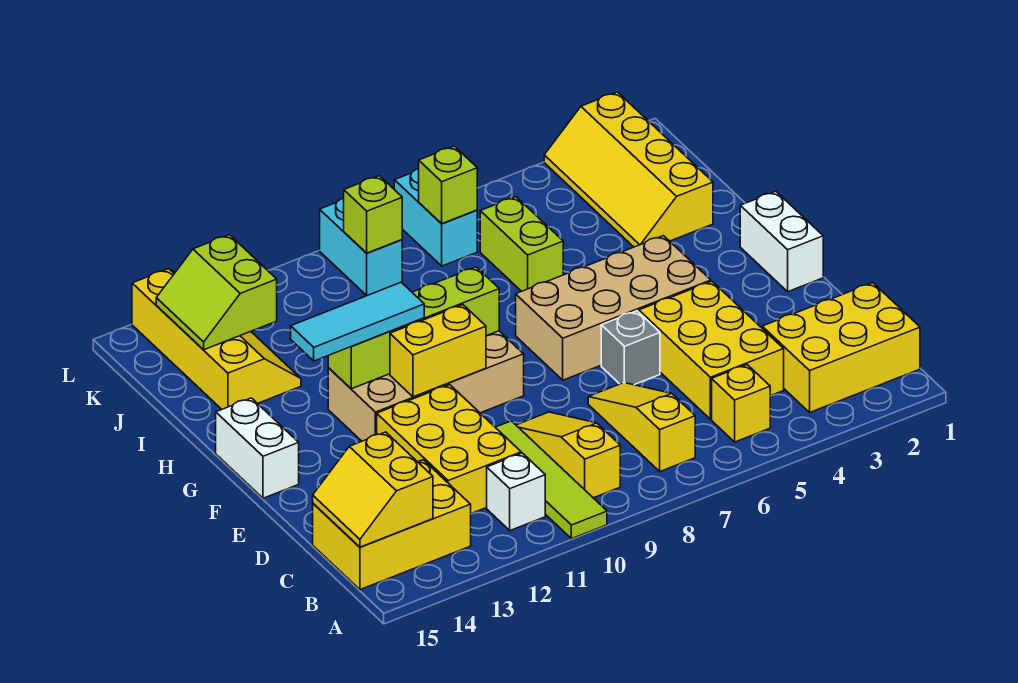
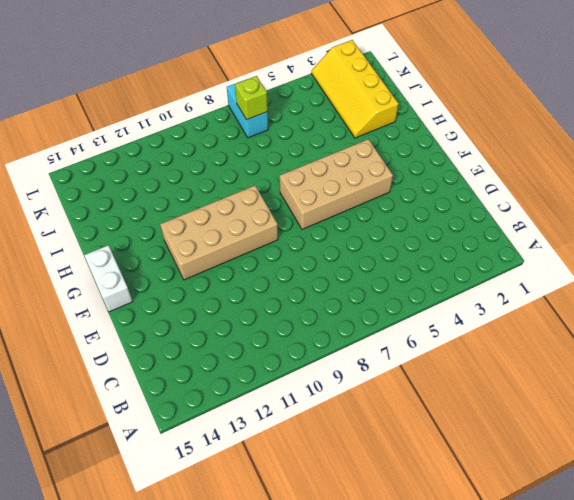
none -> lime 1x4 tile [495,421,607,539]
none -> yellow 2x3 brick [762,283,920,412]
none -> yellow 1x1 brick [712,365,770,442]

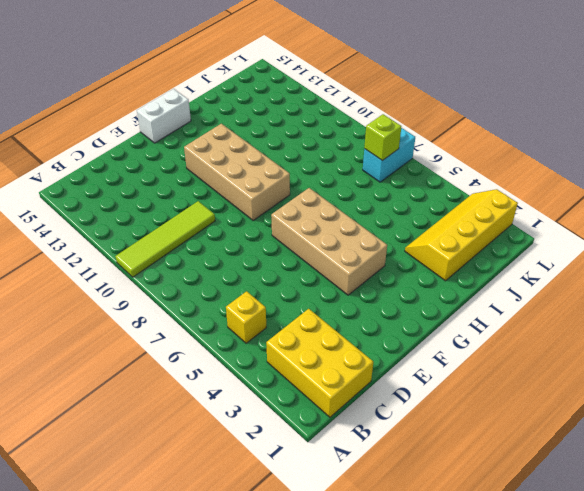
none -> yellow 1x3 slope [588,383,695,471]
none -> yellow 1x3 slope [516,412,620,498]
none -> white 1x1 brick [487,453,545,531]

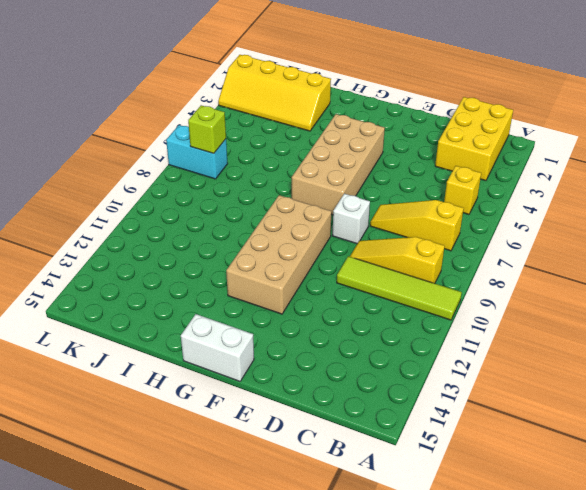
white 1x1 brick [332,194,370,244] -> white 1x1 brick moved to [487,453,545,531]
none -> yellow 2x3 brick [313,460,471,590]
none -> yellow 2x3 brick [639,281,784,419]
none -> yellow 2x3 brick [377,385,521,514]

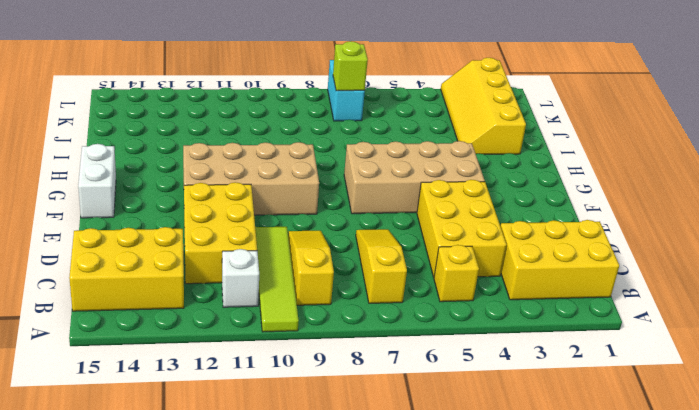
none -> grey 1x1 brick [601,311,660,385]
none -> white 1x2 brick [740,191,823,292]
none -> lime 1x2 brick [480,197,563,291]

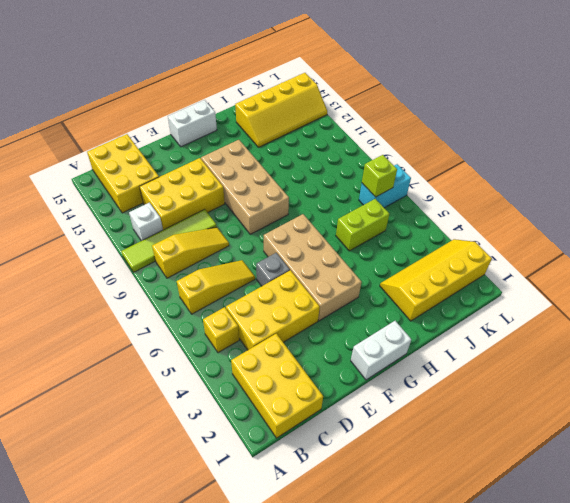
none -> cyan 1x2 brick [320,198,402,296]
none -> yellow 2x2 slope [313,432,433,547]
none -> yellow 1x2 brick [390,305,486,397]

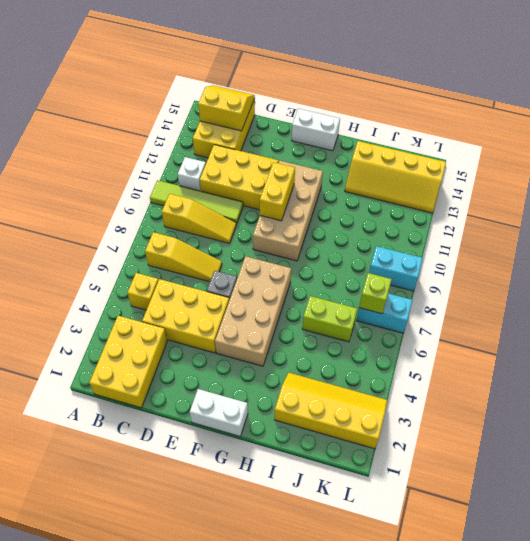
none -> lime 1x4 brick [328,267,499,389]
none -> lime 2x2 slope [156,235,277,350]
none -> lime 1x1 brick [344,176,402,253]

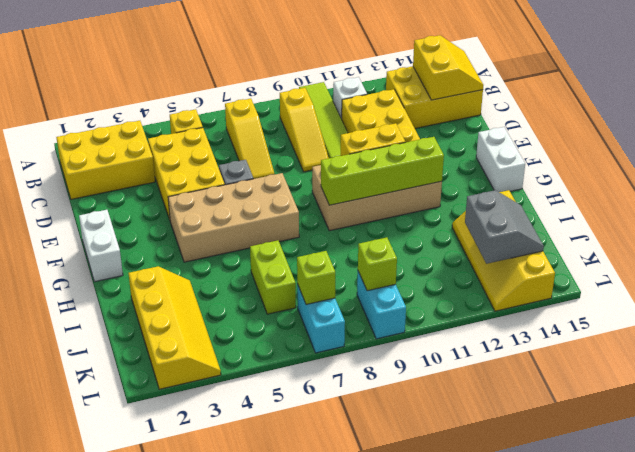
grey 2x2 slope [465,190,544,264] -> lime 2x2 slope [156,235,277,350]
none -> cyan 1x3 tile [291,282,424,361]

